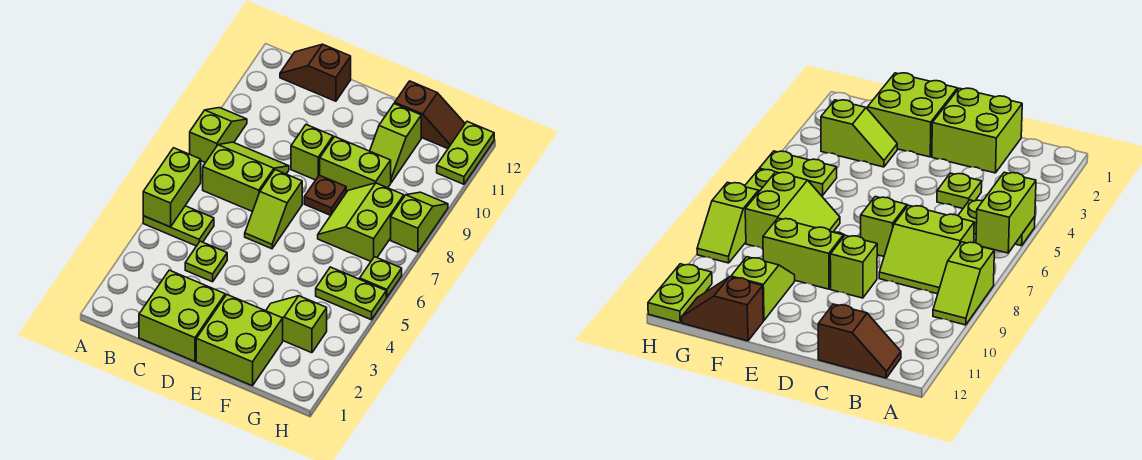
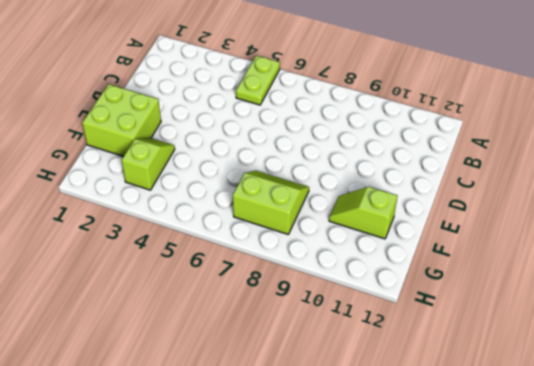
none -> lime 1x2 slope [190,108,247,163]
none -> lime 2x2 slope [203,142,289,211]
none -> brown 1x2 slope [280,44,351,101]

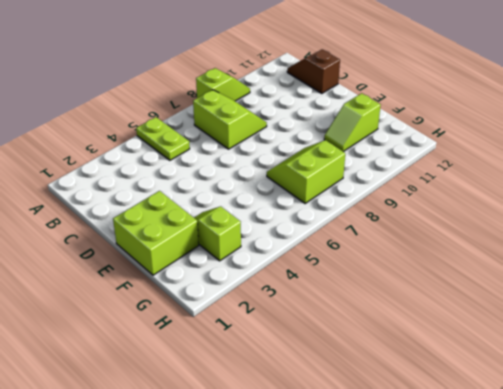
none -> lime 2x2 brick [139,270,225,361]
none -> lime 1x1 plate [185,241,227,282]
none -> lime 1x2 slope [245,170,302,249]

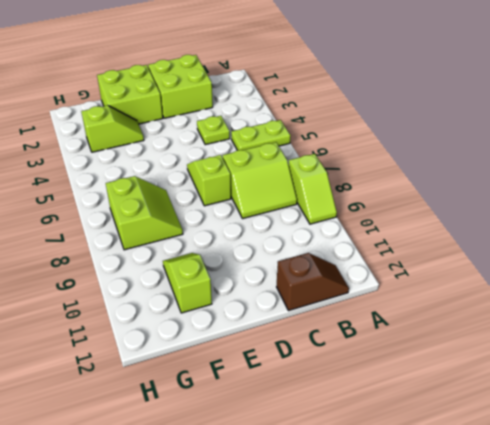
none -> lime 1x1 brick [291,125,333,180]
none -> brown 1x1 plate [304,175,346,215]
none -> lime 1x2 brick [320,137,391,192]

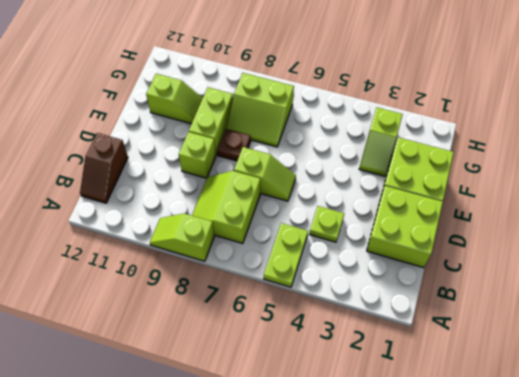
none -> brown 1x2 slope [395,81,465,149]
none -> lime 1x2 plate [316,267,386,320]
none -> lime 1x1 plate [360,257,402,297]

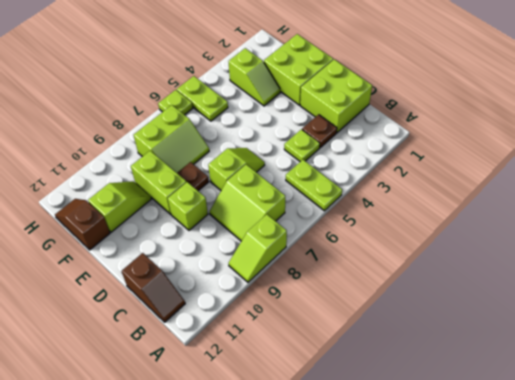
brown 1x1 plate [302,115,337,148] -> none
none -> lime 1x2 slope [391,192,448,252]
none -> lime 1x2 plate [437,121,494,184]
none -> lime 1x2 brick [143,148,201,227]

